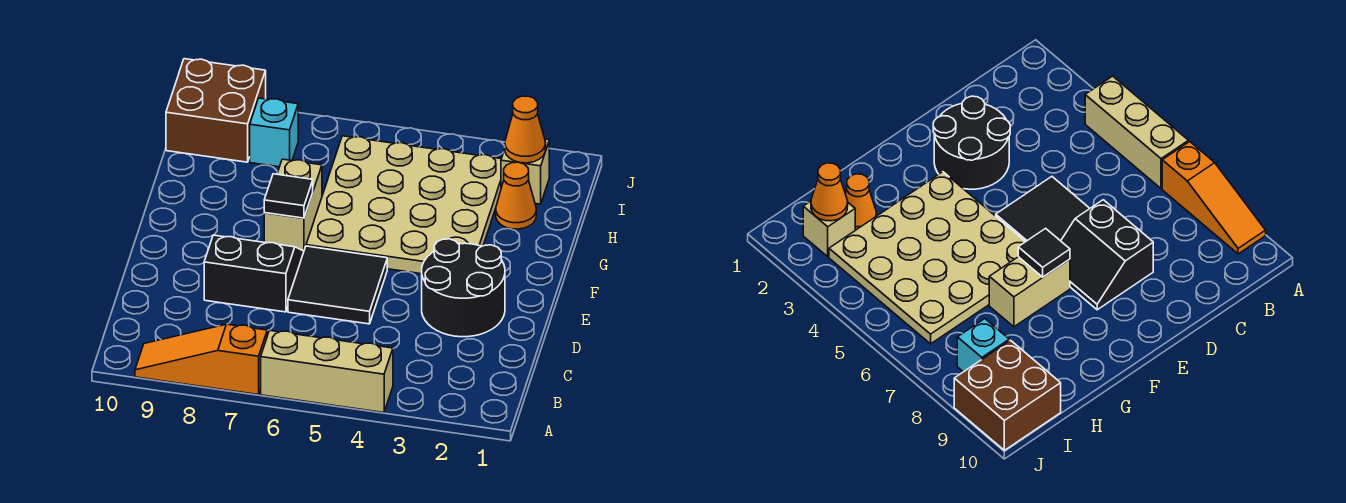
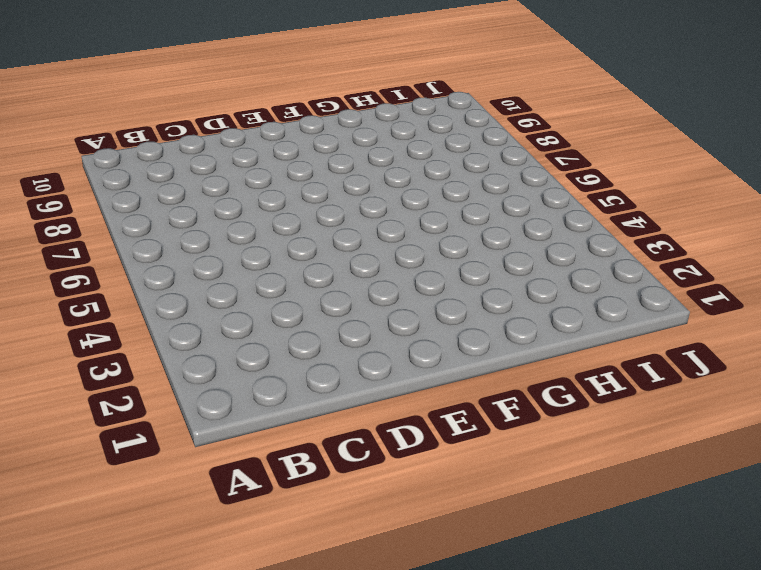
none -> tan 1x3 brick [261,330,393,413]
none -> orange 1x3 slope [135,324,267,395]
none -> black 2x2 round brick [422,239,505,337]

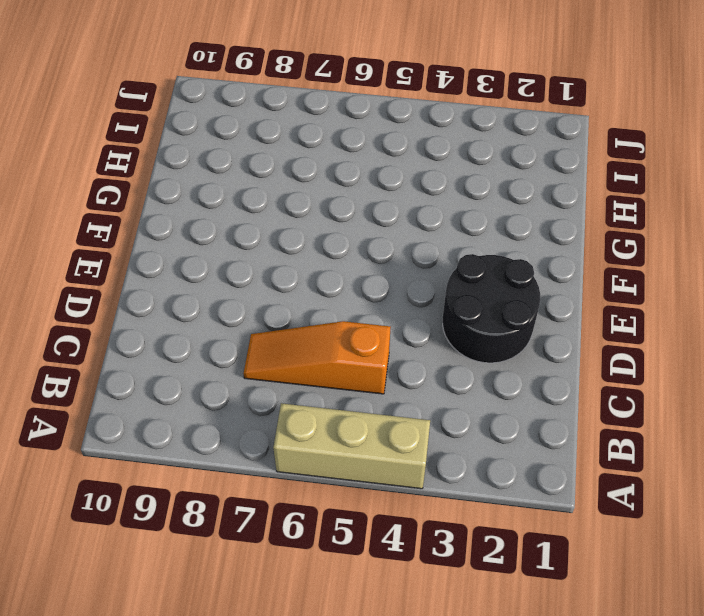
orange 1x3 slope [244,321,391,394] -> orange 1x3 slope moved to [135,324,267,395]
none -> black 2x2 tile [288,246,387,324]
none -> black 2x2 slope [204,235,304,312]
none -> tan 4x4 plate [306,136,501,274]

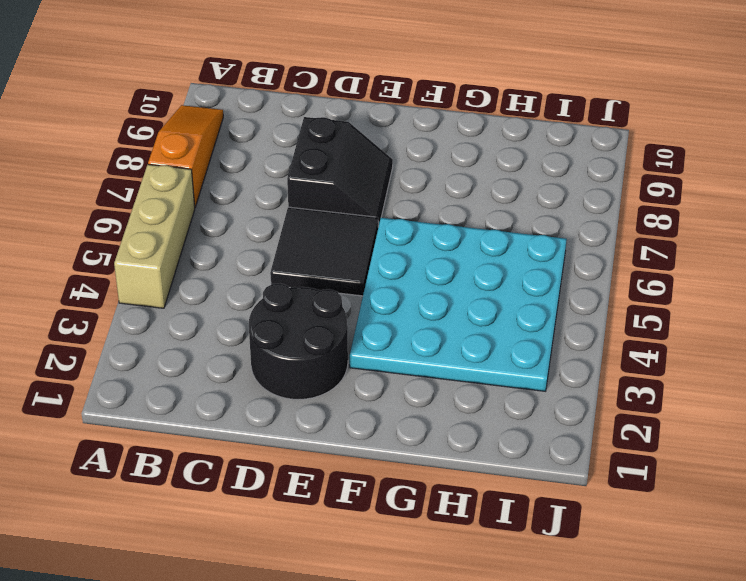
cyan 4x4 plate [350,218,567,391] -> tan 4x4 plate [306,136,501,274]
none -> tan 1x2 brick [264,159,322,251]
none -> orange 1x1 cone [496,162,536,229]
none -> tan 1x1 brick [501,139,549,204]

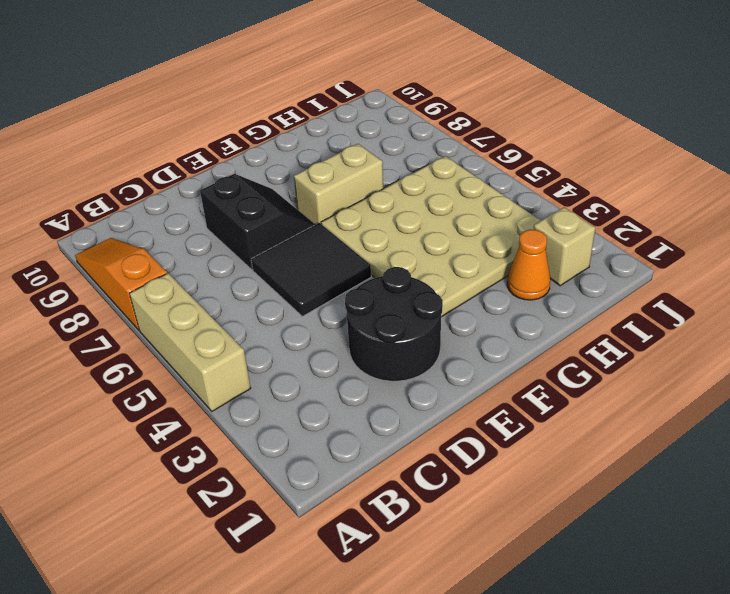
none -> cyan 1x1 brick [250,98,298,167]
none -> brown 2x2 brick [166,59,266,162]
none -> black 1x1 tile [264,174,313,218]

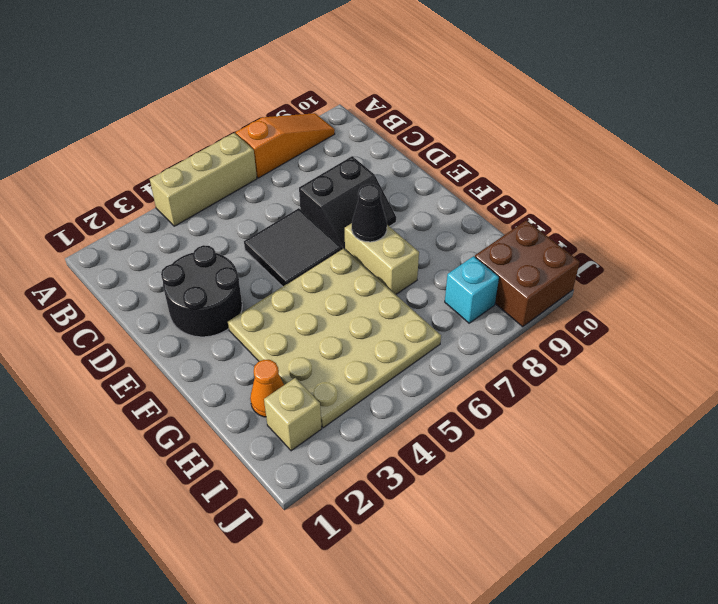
black 1x1 cone [352,184,387,242] -> black 1x1 tile [264,174,313,218]
none -> orange 1x1 cone [505,96,546,163]

